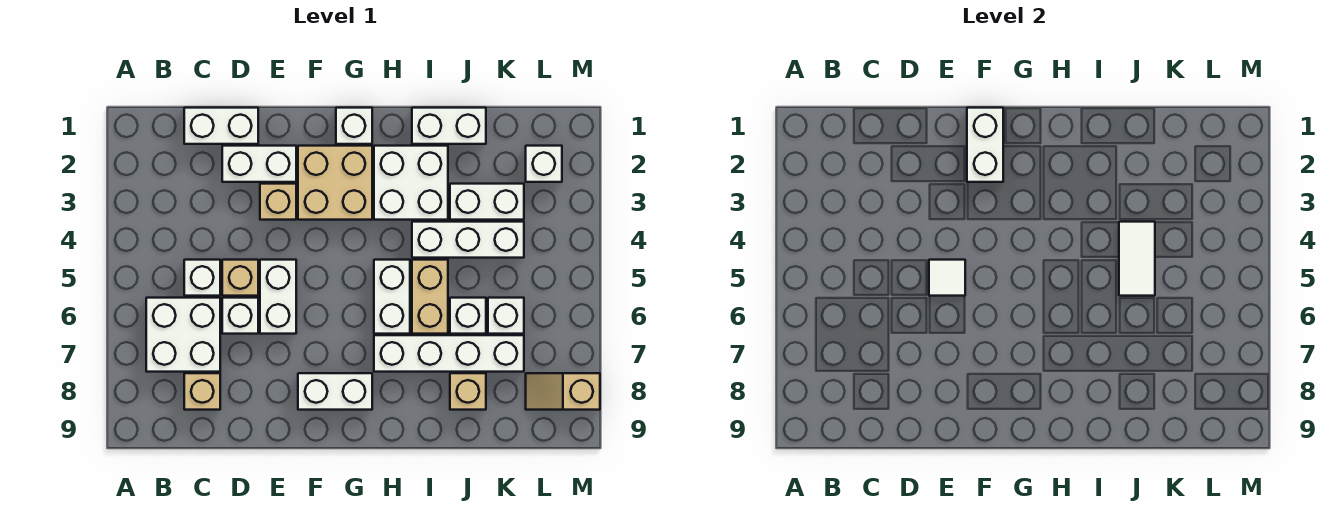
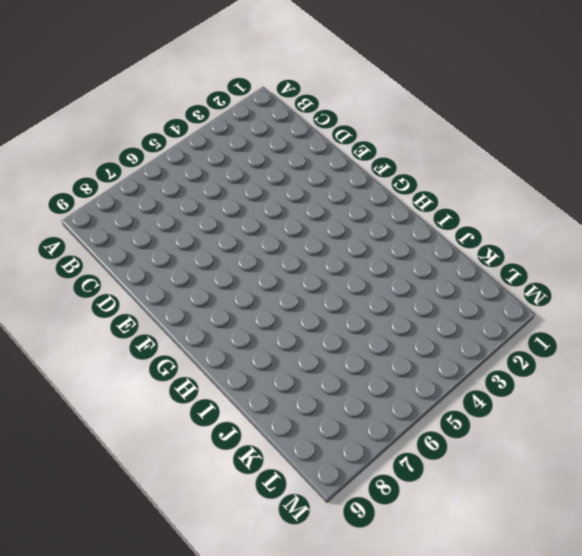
none -> white 2x2 brick [146,298,220,372]
none -> white 1x2 brick [184,108,258,144]
none -> white 1x1 brick [184,260,220,296]

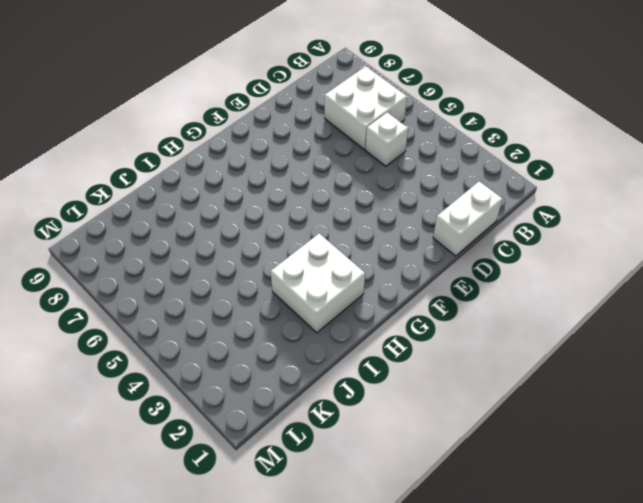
none -> tan 1x1 brick [184,373,220,410]
none -> white 1x2 brick [222,146,296,182]
none -> tan 1x1 brick [222,260,258,296]

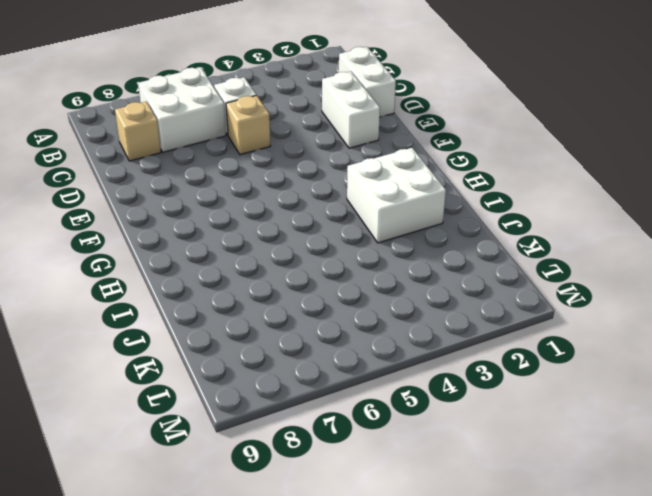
none -> white 1x1 brick [222,298,258,334]
none -> tan 1x1 brick [260,184,296,220]
none -> white 1x2 brick [260,260,296,334]

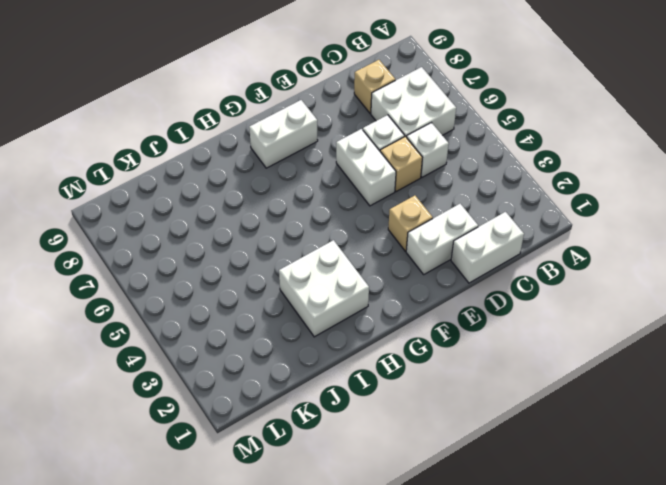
none -> tan 2x2 brick [298,146,372,220]
none -> white 1x1 brick [336,108,372,144]
none -> white 1x2 brick [374,260,410,334]

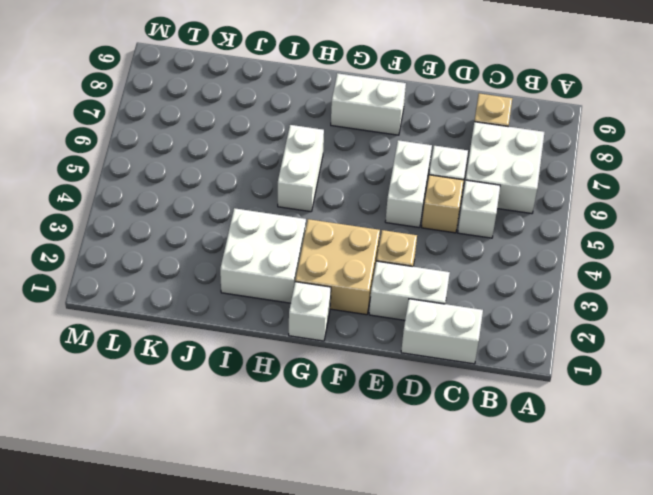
none -> white 1x4 brick [374,335,524,372]
none -> white 1x2 brick [412,108,486,144]
none -> white 1x3 brick [412,222,524,258]

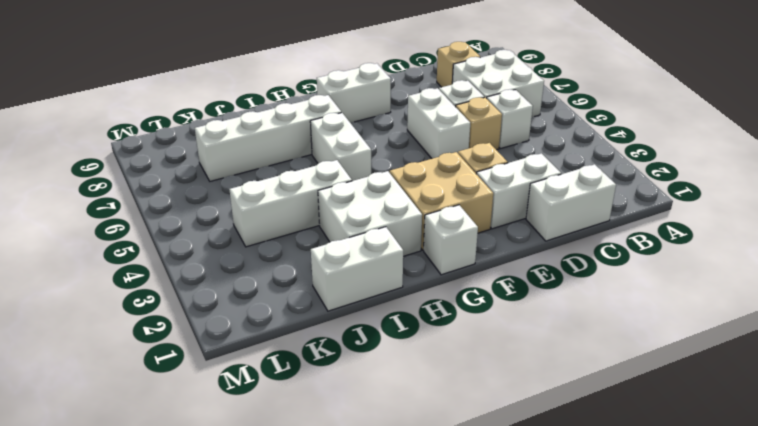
none -> tan 1x2 brick [412,260,448,334]
none -> white 1x2 brick [450,184,524,220]
none -> white 1x1 brick [450,298,486,334]

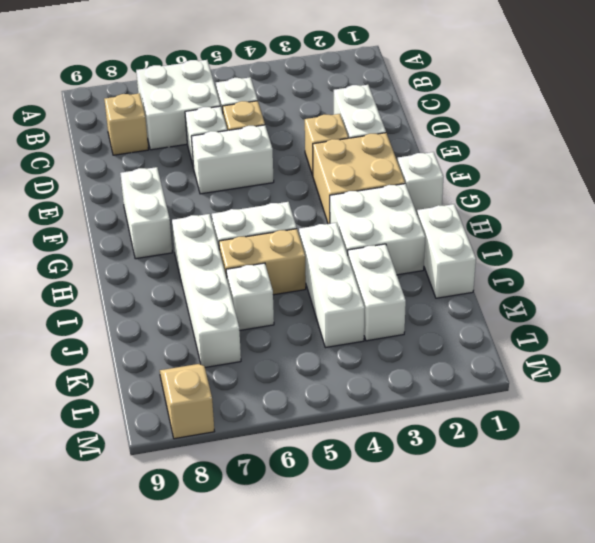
none -> white 1x2 brick [184,108,258,144]
none -> tan 1x1 brick [450,373,486,410]
none -> white 1x1 brick [488,298,524,334]

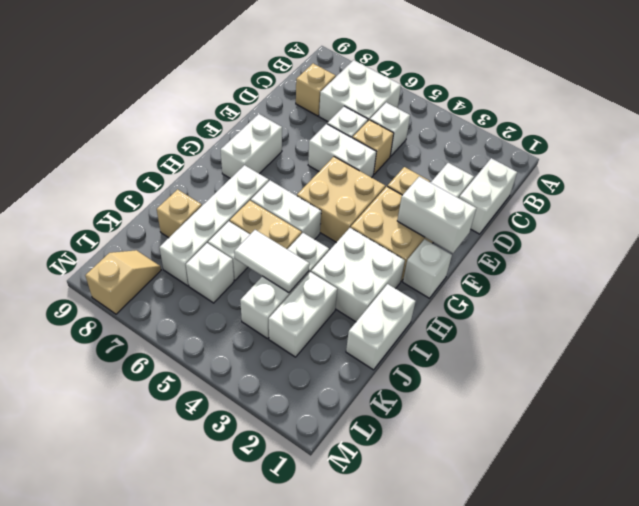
tan 2x2 brick [297,157,385,242] -> none
none -> white 1x1 brick [526,146,562,182]
none -> white 1x1 tile [929,260,965,296]

